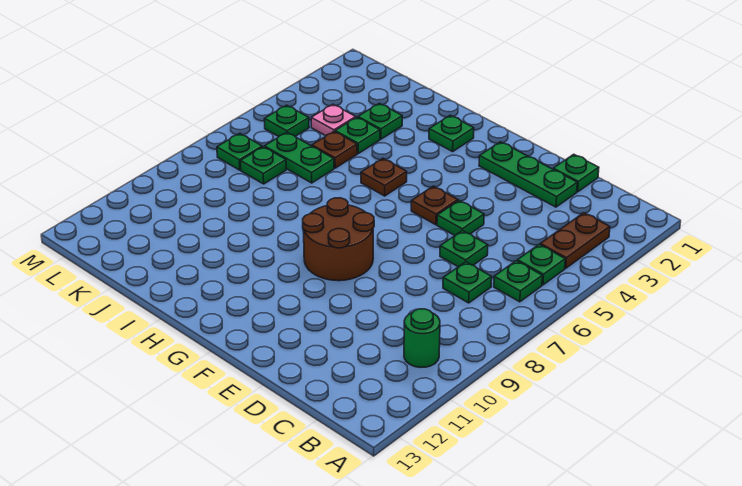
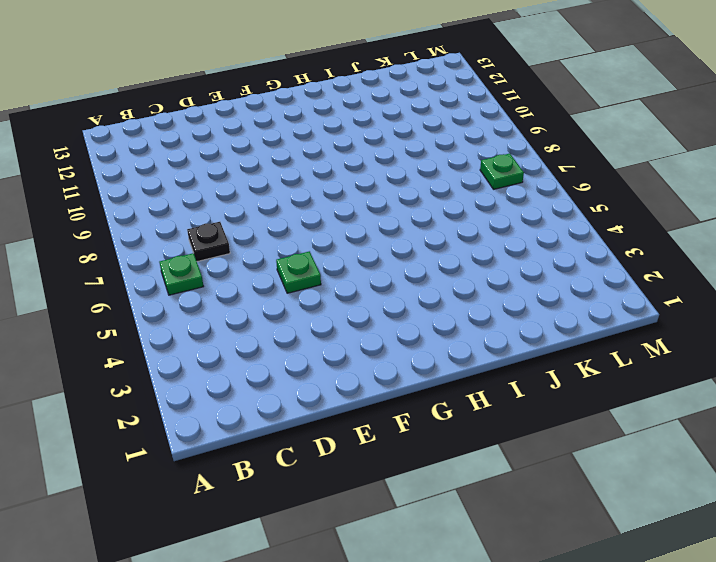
black 1x1 plate [187,222,230,261] -> green 1x1 plate [443,262,492,303]
none -> brown 1x2 plate [540,213,610,268]
none -> green 1x1 plate [517,244,565,285]
none -> green 1x1 round brick [404,309,440,367]

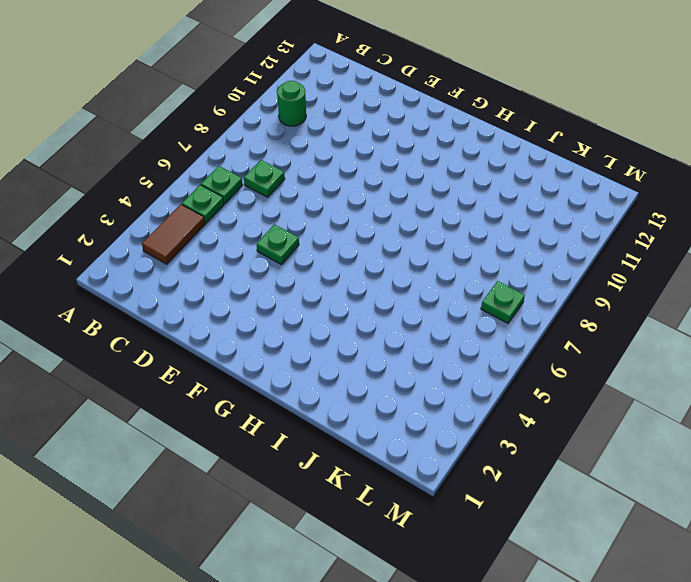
brown 1x2 tile [142,204,205,264] -> brown 1x2 plate [540,213,610,268]
none -> green 1x1 plate [553,154,599,192]
none -> green 1x3 plate [479,142,577,207]
none -> green 1x1 plate [440,230,488,267]

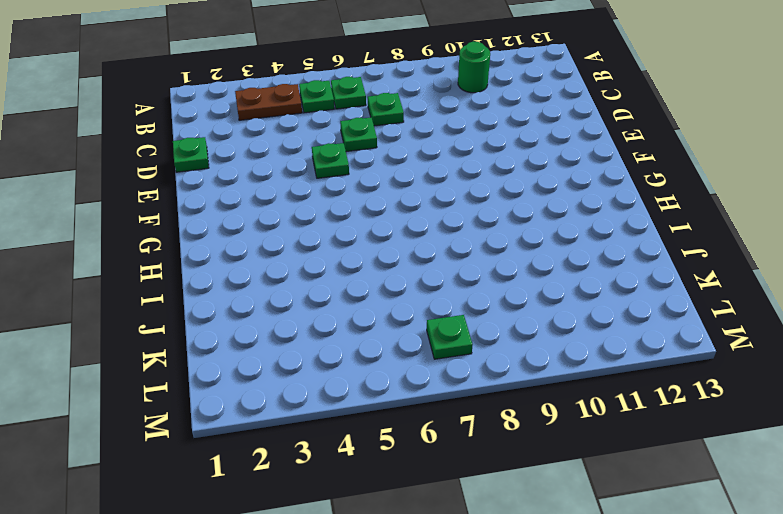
none -> green 1x3 plate [479,142,577,207]
none -> brown 1x1 plate [411,186,458,225]
none -> brown 2x2 round brick [303,198,374,281]

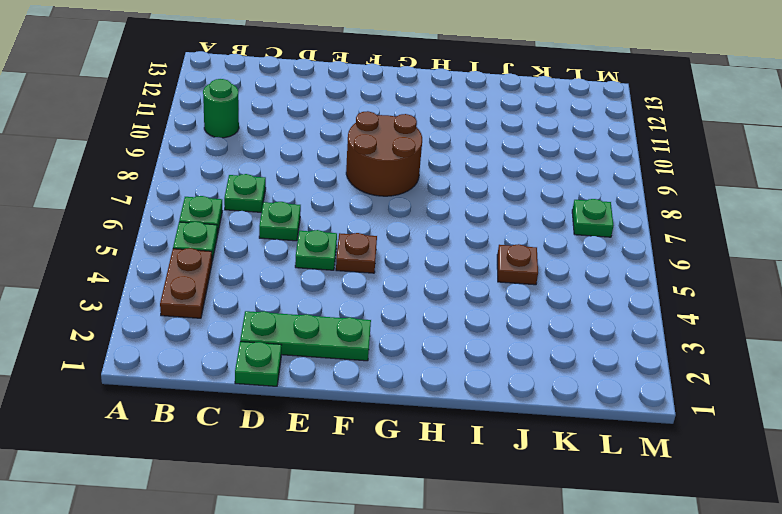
none -> green 1x1 plate [429,115,474,152]
none -> brown 1x1 plate [361,159,407,196]
none -> green 1x1 plate [358,103,402,139]

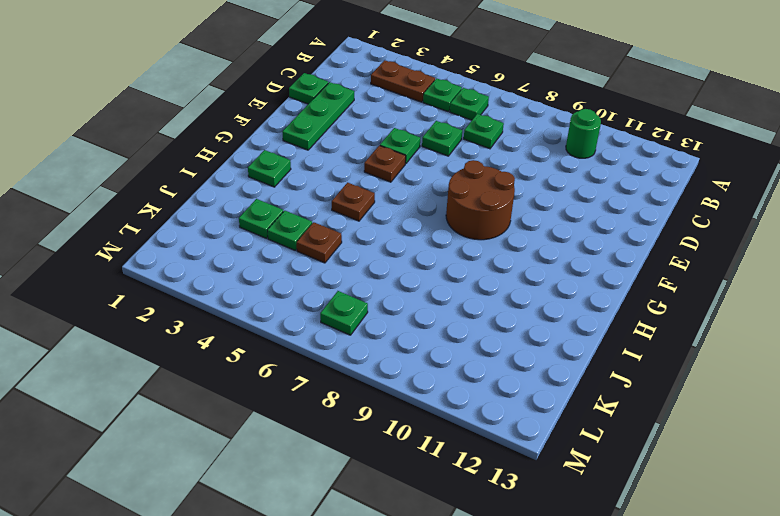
none -> green 1x2 plate [264,133,334,183]
none -> pink 1x1 plate [311,104,356,136]
none -> green 1x1 plate [241,147,286,184]

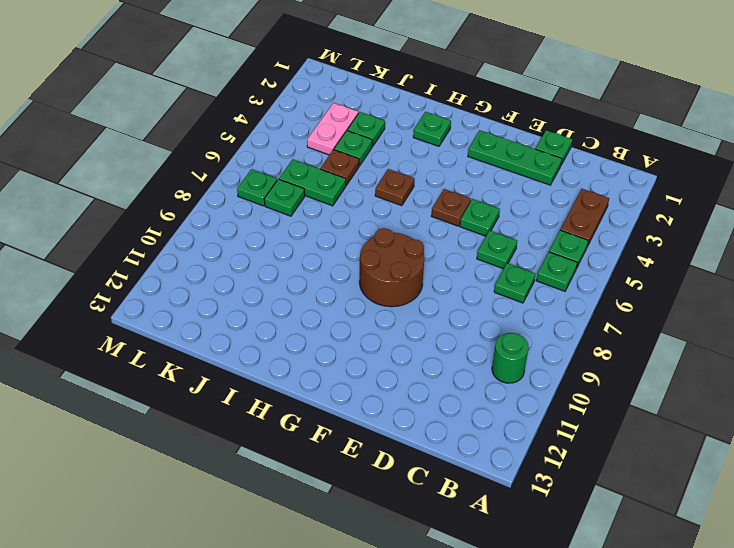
pink 1x2 plate [307,103,358,155] -> pink 1x1 plate [311,104,356,136]
none -> green 1x1 plate [264,105,309,137]

